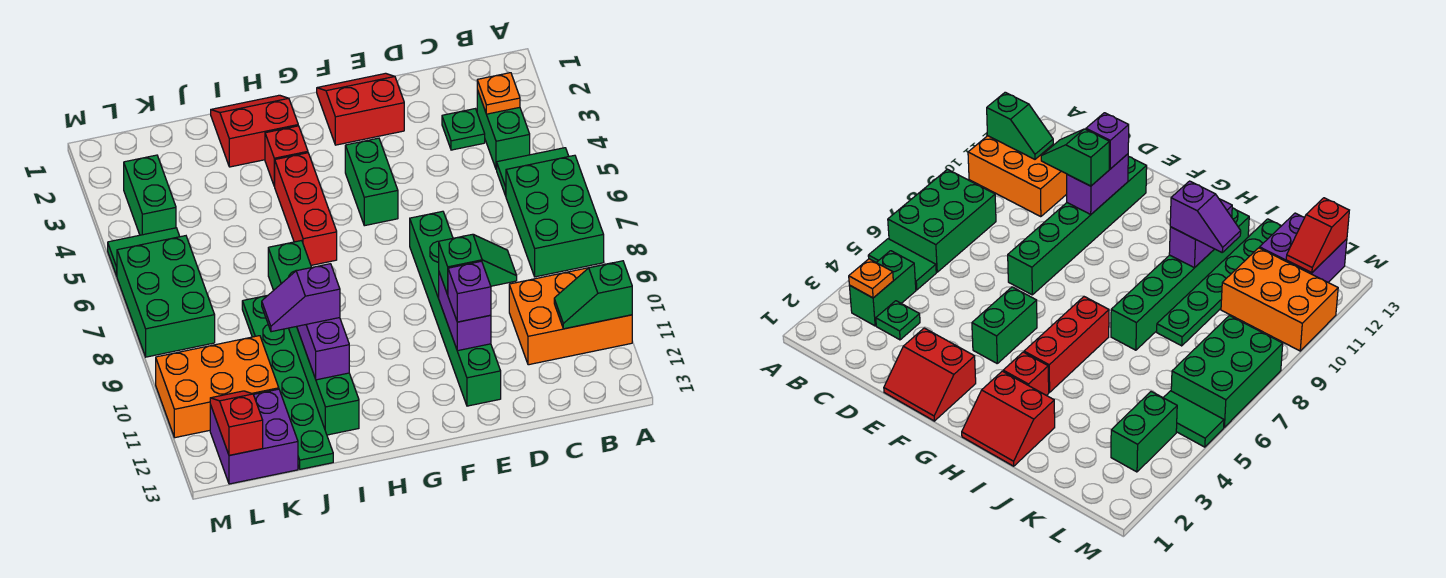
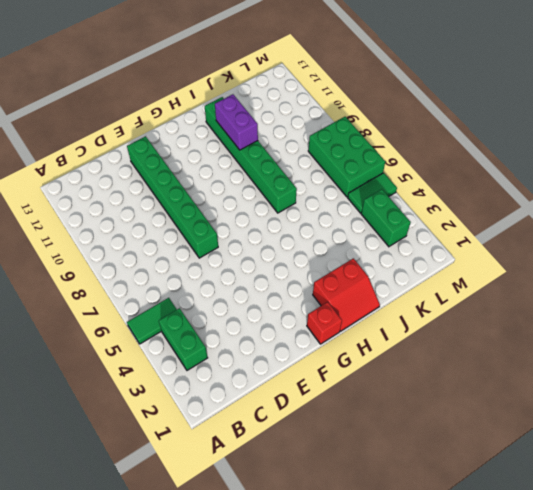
red 1x1 brick [307,302,342,344] -> red 1x1 brick moved to [265,126,308,186]
none -> green 2x3 brick [506,155,604,277]
none -> orange 2x3 brick [509,268,632,365]
none -> green 1x1 plate [442,109,485,150]

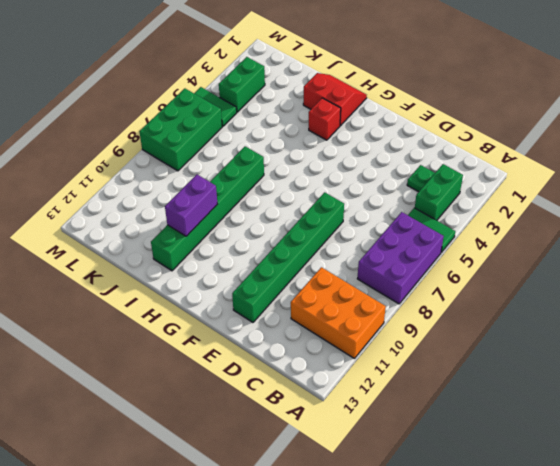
purple 2x3 brick [357,212,444,304] -> green 2x3 brick [506,155,604,277]
none -> red 2x2 slope [317,73,404,145]
none -> green 1x2 brick [345,138,398,226]
none -> red 1x3 brick [274,153,337,265]

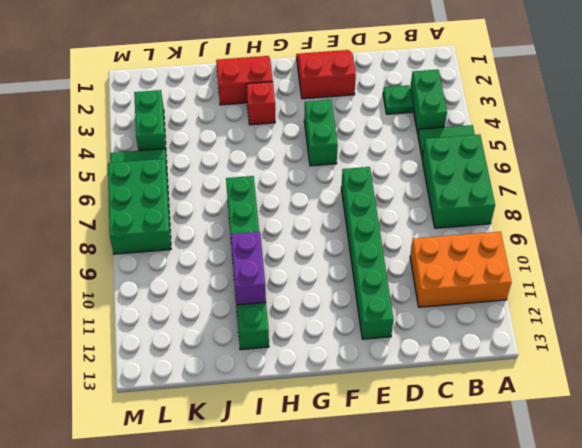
none -> red 1x3 brick [274,153,337,265]
none -> green 1x6 plate [242,295,333,469]
none -> orange 2x3 brick [156,336,279,438]

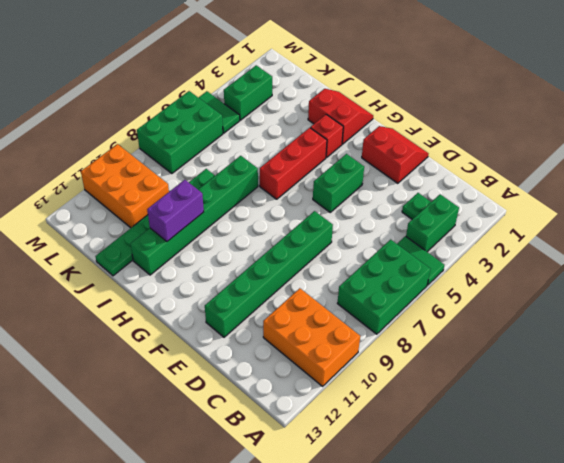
none -> purple 2x2 brick [210,389,298,484]
none -> green 1x2 slope [554,261,632,329]
none -> orange 1x1 plate [477,73,520,114]

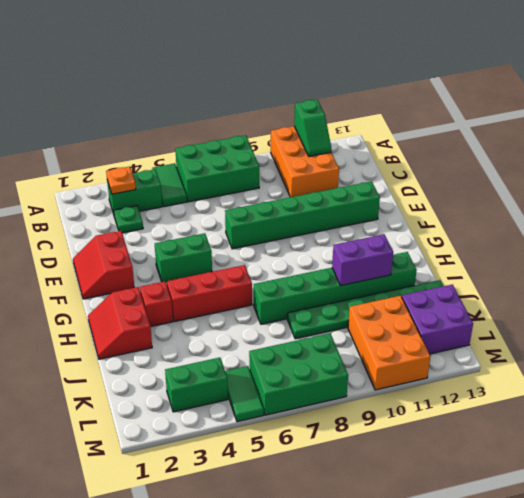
none -> purple 1x2 brick [439,273,491,351]
none -> red 1x2 slope [210,391,263,455]
none -> green 1x2 slope [439,234,517,295]

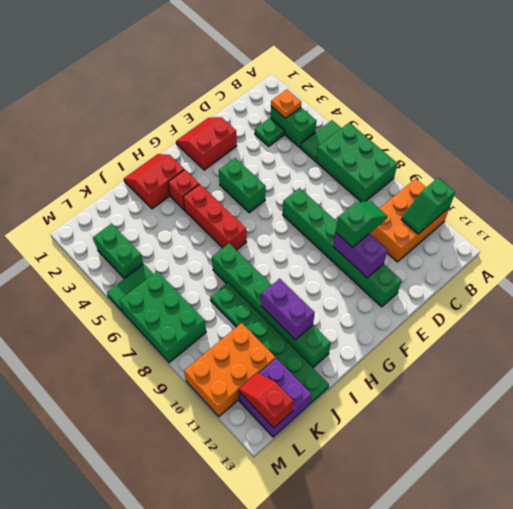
none -> purple 1x1 brick [448,261,491,322]
none -> purple 1x2 slope [262,264,340,332]

